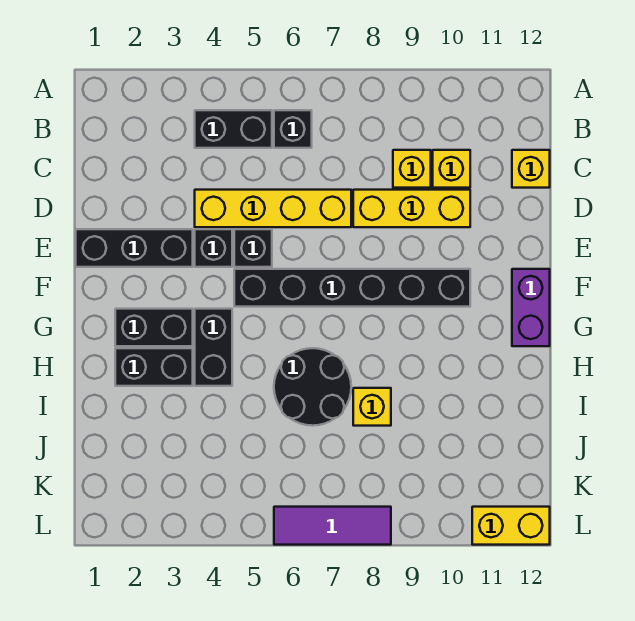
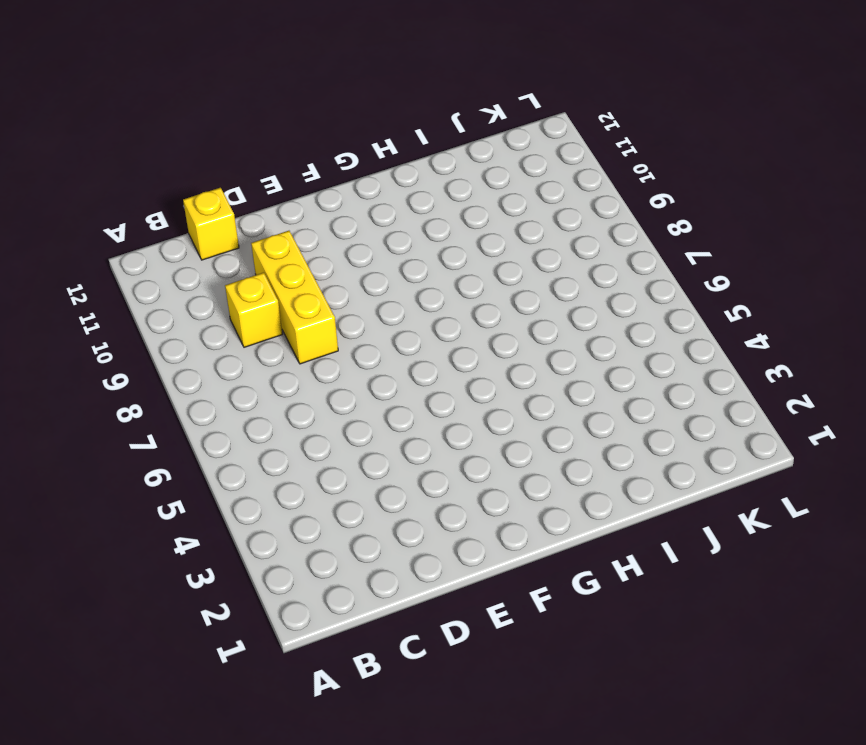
none -> black 1x2 brick [195,110,272,148]
none -> black 1x1 brick [274,110,312,148]
none -> yellow 1x1 brick [433,150,470,188]

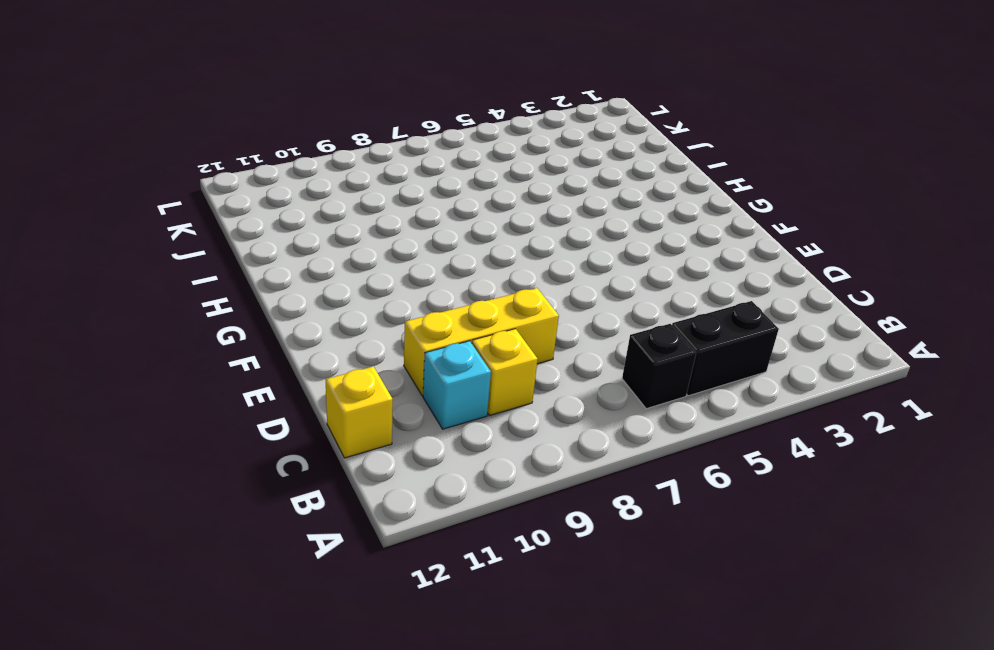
cyan 1x1 brick [423,341,491,429] -> yellow 1x1 brick [433,150,470,188]
none -> yellow 1x4 brick [195,190,351,227]
none -> black 1x3 brick [76,229,193,267]
none -> black 1x1 brick [195,229,232,267]

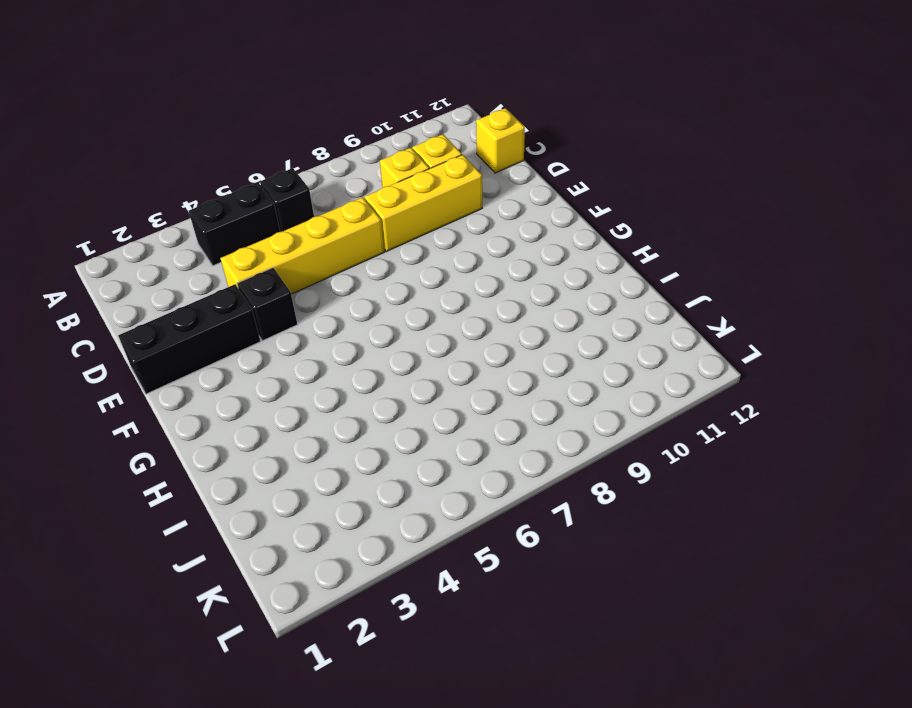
none -> black 1x1 brick [234,229,272,267]
none -> black 1x6 brick [234,269,470,307]
none -> purple 1x2 brick [512,269,550,346]

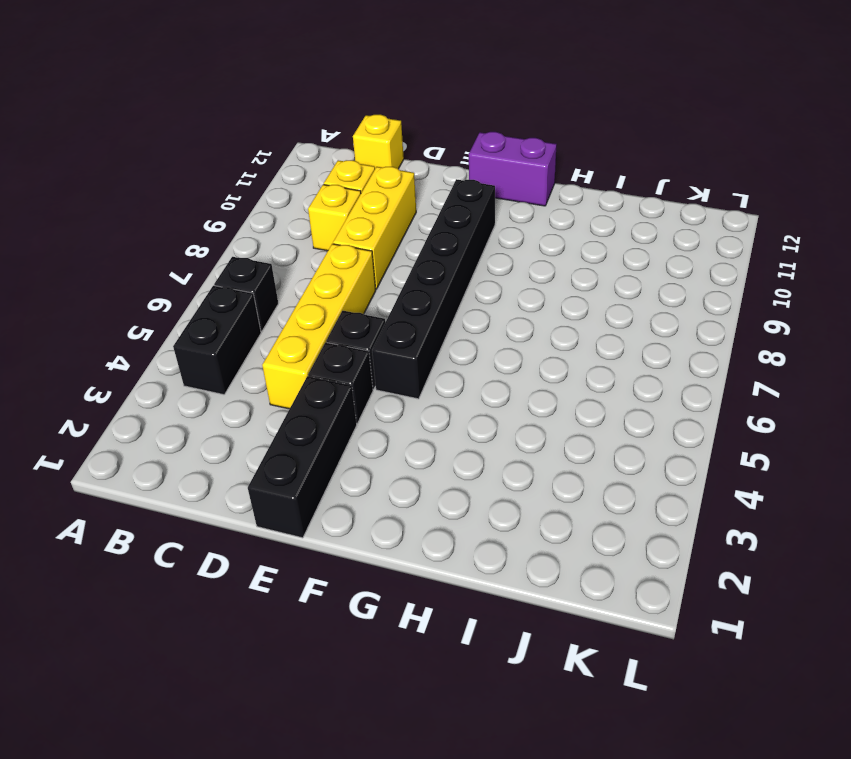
none -> black 1x2 brick [115,309,193,346]
none -> black 1x2 brick [195,309,232,386]
none -> black 1x2 brick [115,348,193,386]

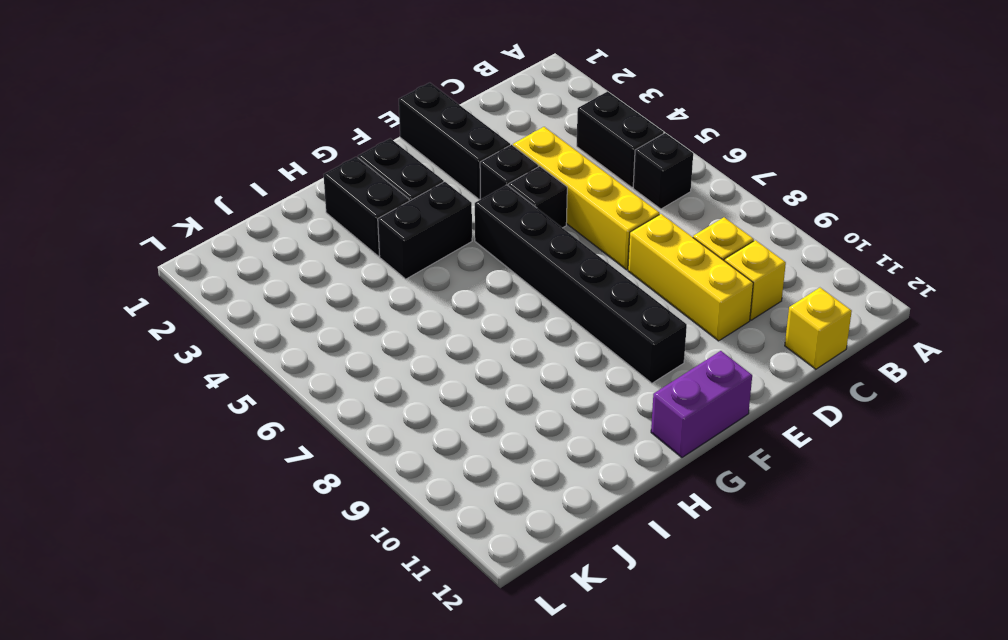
none -> black 2x2 round brick [274,348,351,426]
none -> yellow 1x1 brick [353,388,391,426]
none -> purple 1x3 tile [274,507,391,545]

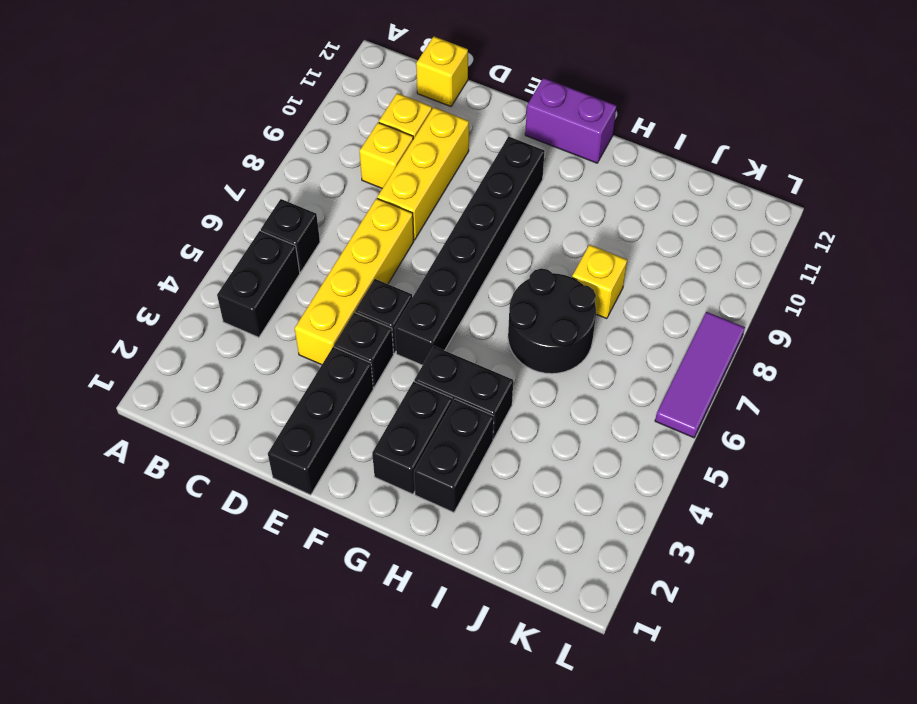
none -> yellow 1x2 brick [472,507,550,545]

